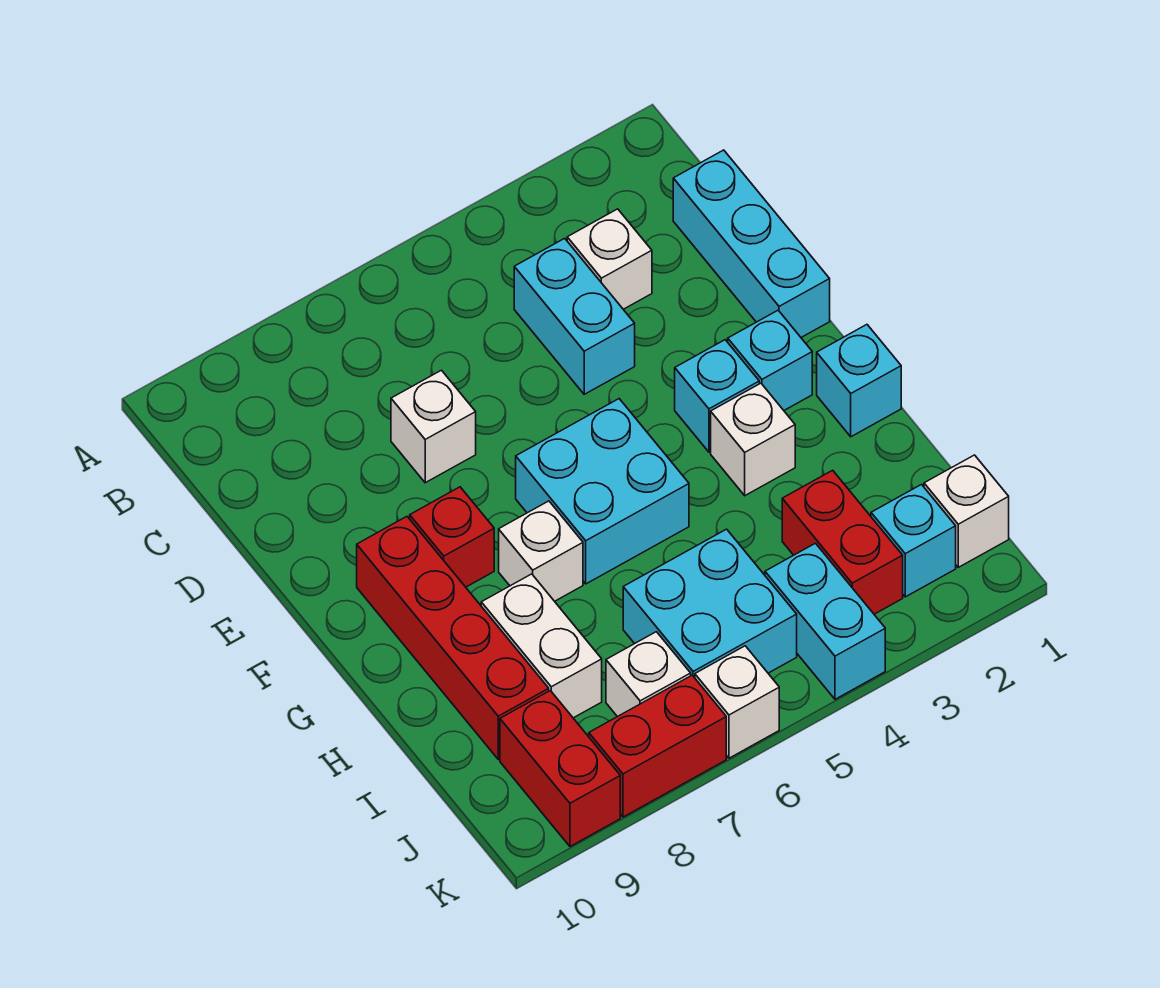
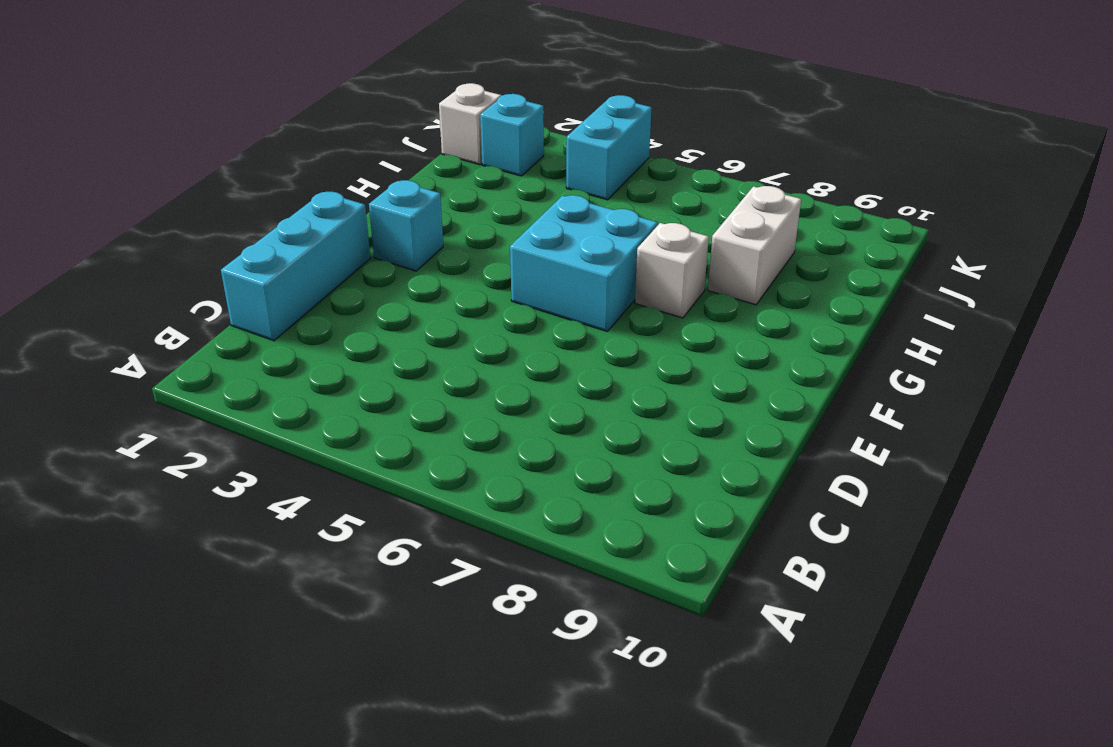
none -> white 1x1 brick [567,209,652,309]
none -> cyan 1x2 brick [514,238,635,394]
none -> white 1x1 brick [391,370,476,483]

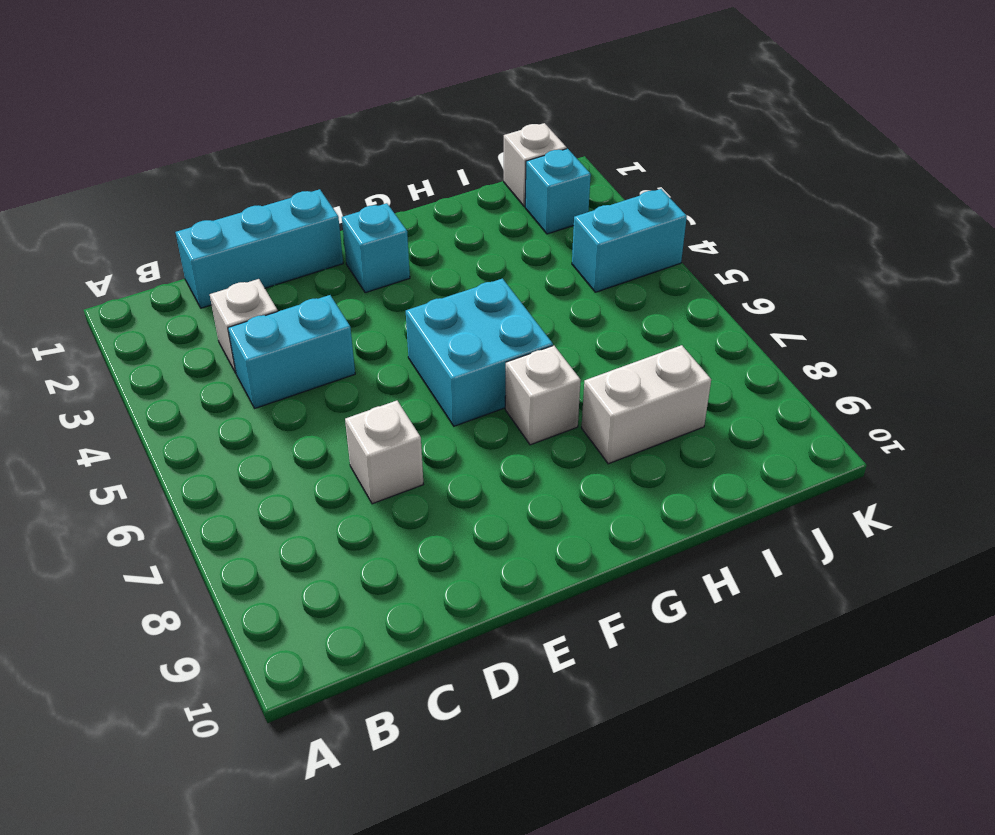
none -> cyan 1x1 brick [675,340,759,452]
none -> red 1x1 brick [410,487,494,587]
none -> red 1x4 brick [357,517,549,759]

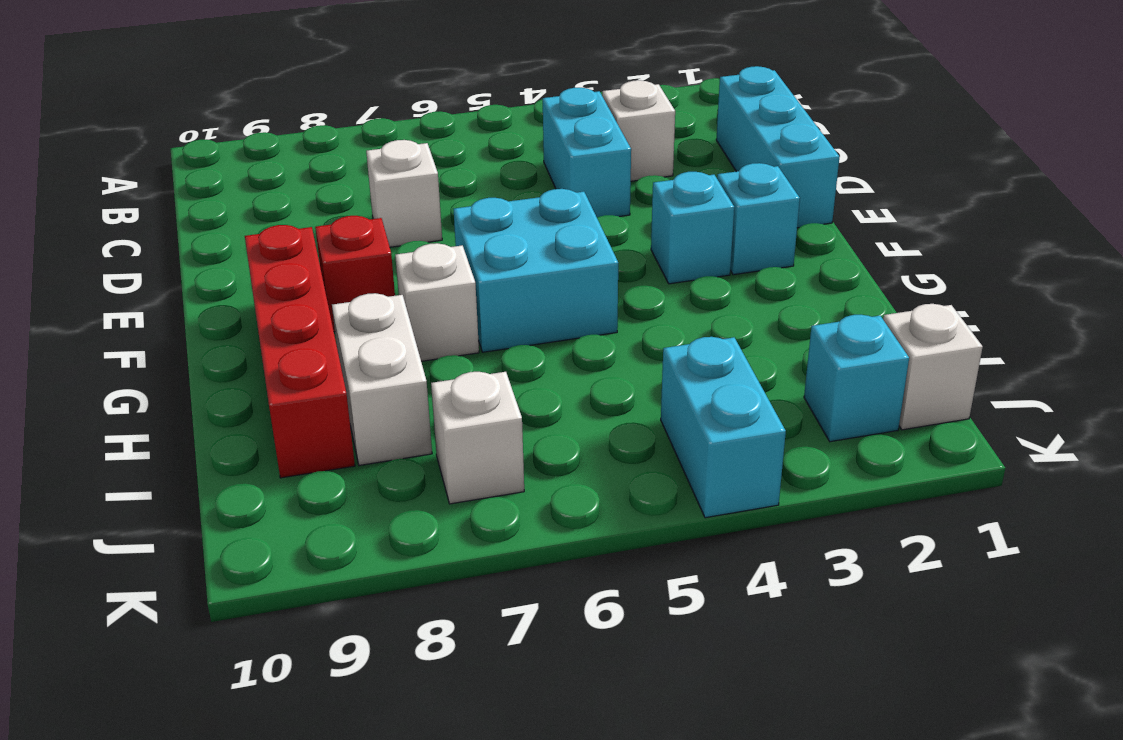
none -> cyan 1x1 brick [817,325,901,437]
none -> white 1x1 brick [711,383,795,496]
none -> red 1x2 brick [782,470,903,614]

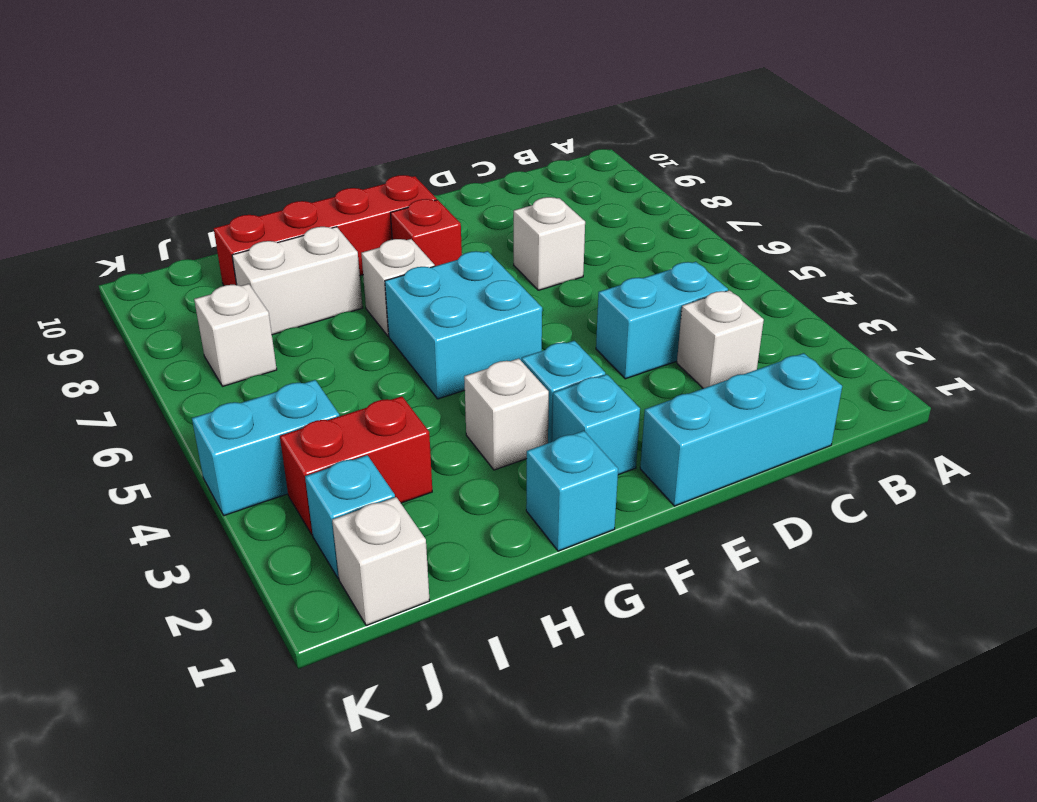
none -> cyan 2x2 brick [623,529,797,678]
none -> red 1x2 brick [500,691,620,846]
none -> white 1x1 brick [695,646,779,758]

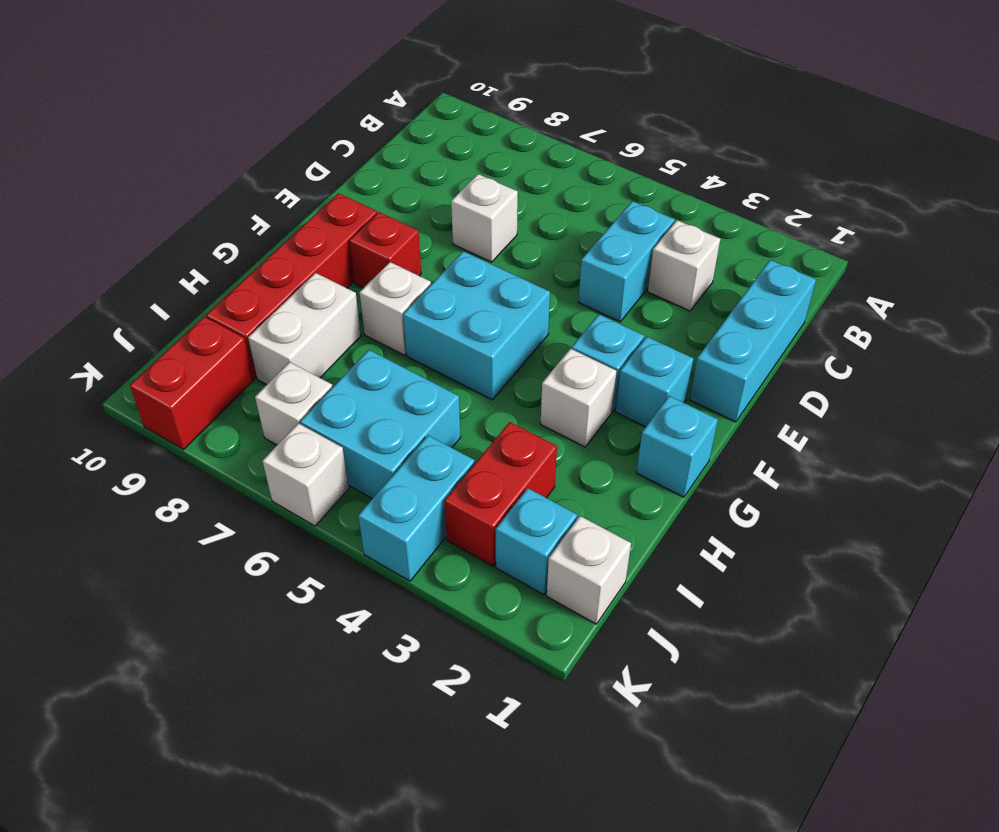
none -> red 1x2 brick [589,675,726,817]

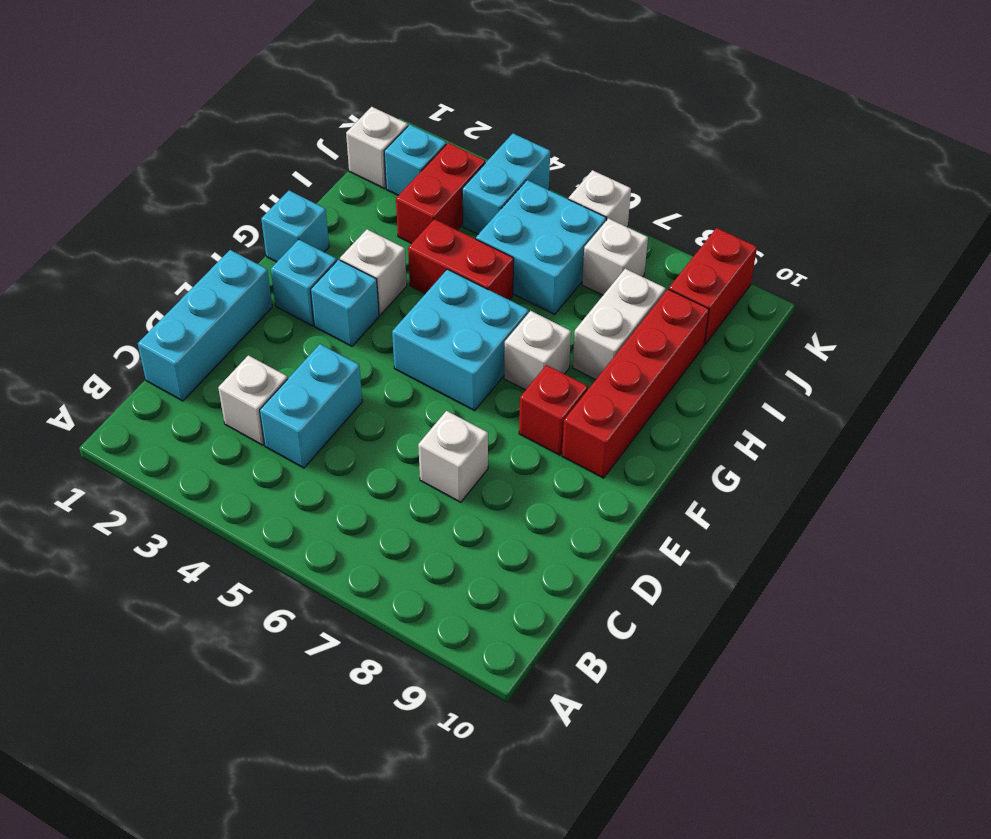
red 1x2 brick [408,219,514,300] -> red 1x2 brick moved to [589,675,726,817]

